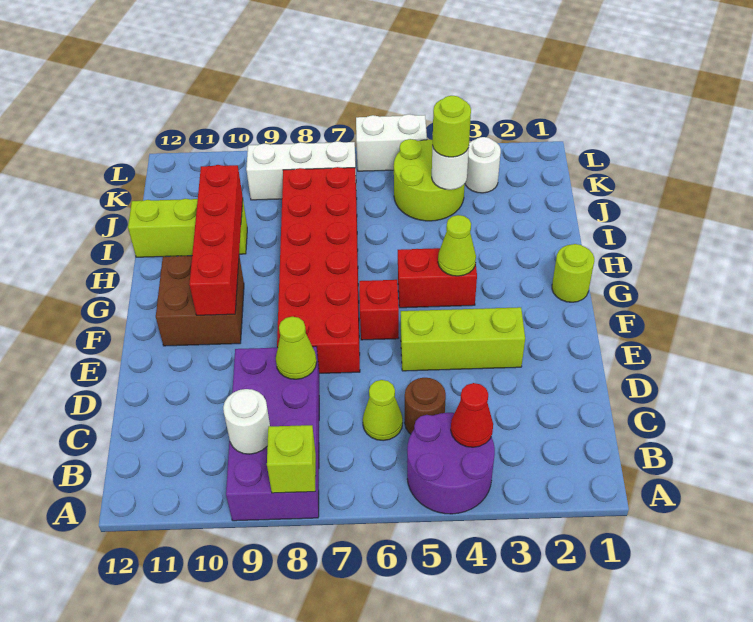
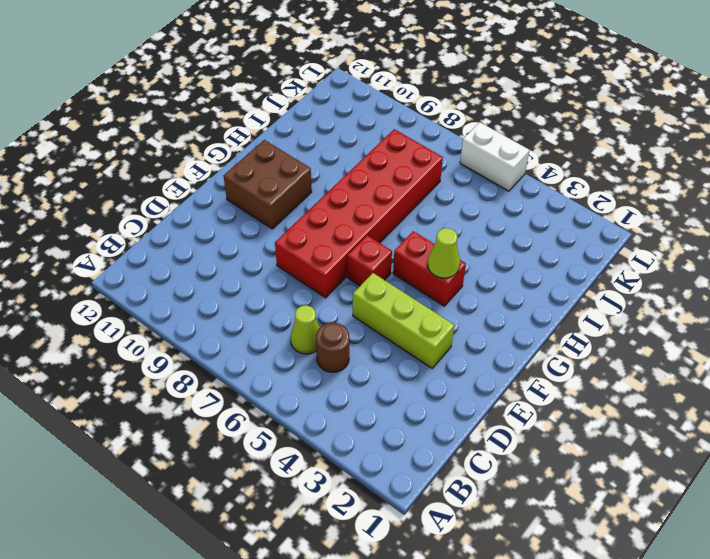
none -> purple 2x2 round brick [407,413,495,514]
none -> purple 2x4 brick [226,346,319,521]
none -> lime 1x1 round brick [552,244,594,302]

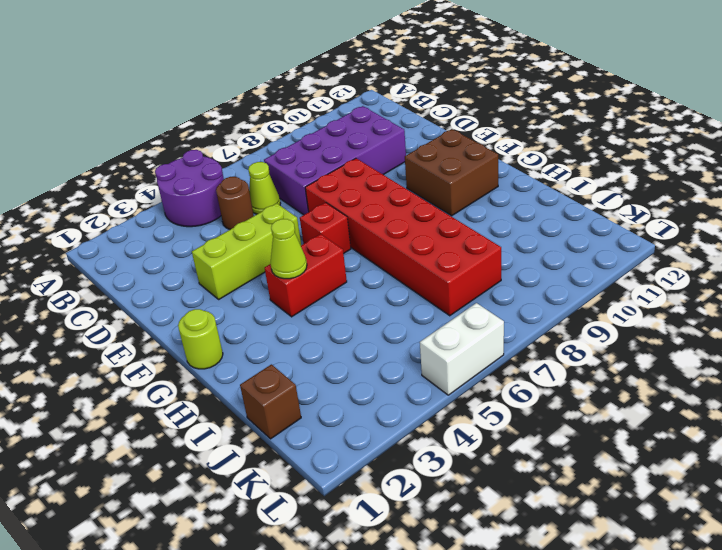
purple 2x4 brick [264,106,406,215] -> purple 2x4 brick turned to [226,346,319,521]
brown 1x1 brick [240,364,301,439] -> none
none -> lime 1x3 brick [128,199,247,257]
none -> lime 2x2 round brick [394,139,465,221]
none -> white 1x1 round brick [465,137,501,193]

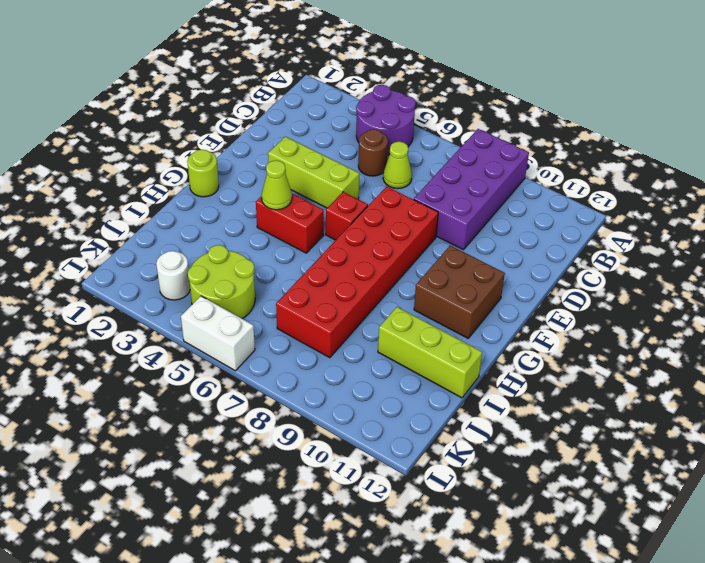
none -> white 1x3 brick [246,141,356,200]
none -> lime 1x1 brick [267,425,316,493]
none -> red 1x1 cone [451,383,493,447]

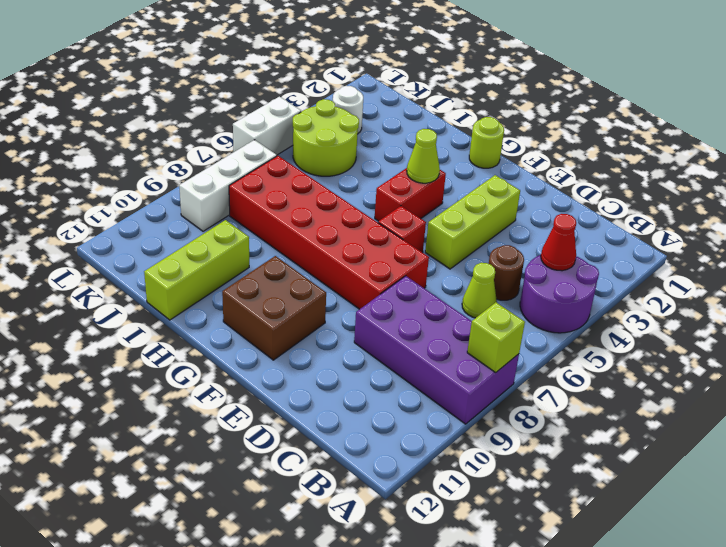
none -> white 1x1 round brick [223,389,270,454]
none -> lime 1x1 cone [276,317,317,379]
none -> red 1x4 brick [189,165,243,315]

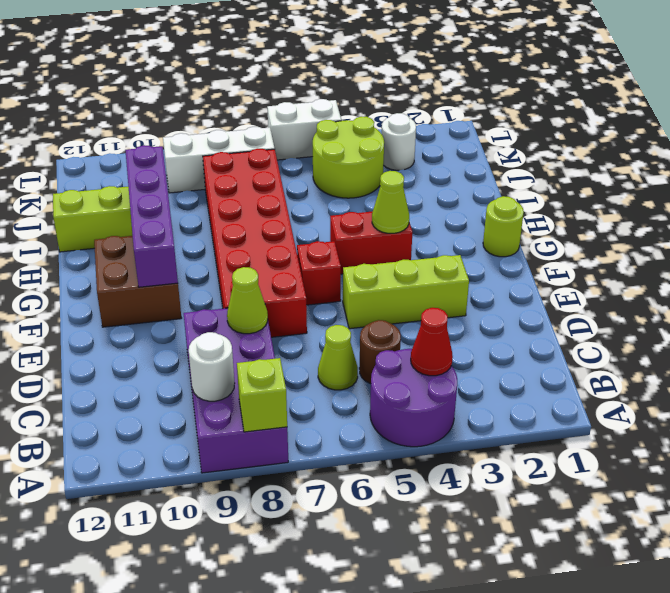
purple 1x4 brick [125,145,178,287] -> red 1x4 brick [189,165,243,315]
none -> white 1x1 round brick [432,146,469,190]
none -> lime 1x1 round brick [432,96,471,157]

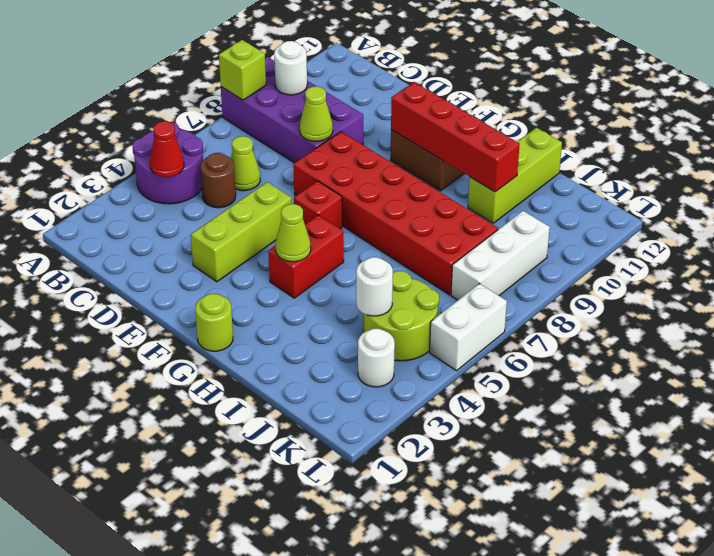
none -> lime 1x1 round brick [432,96,471,157]

